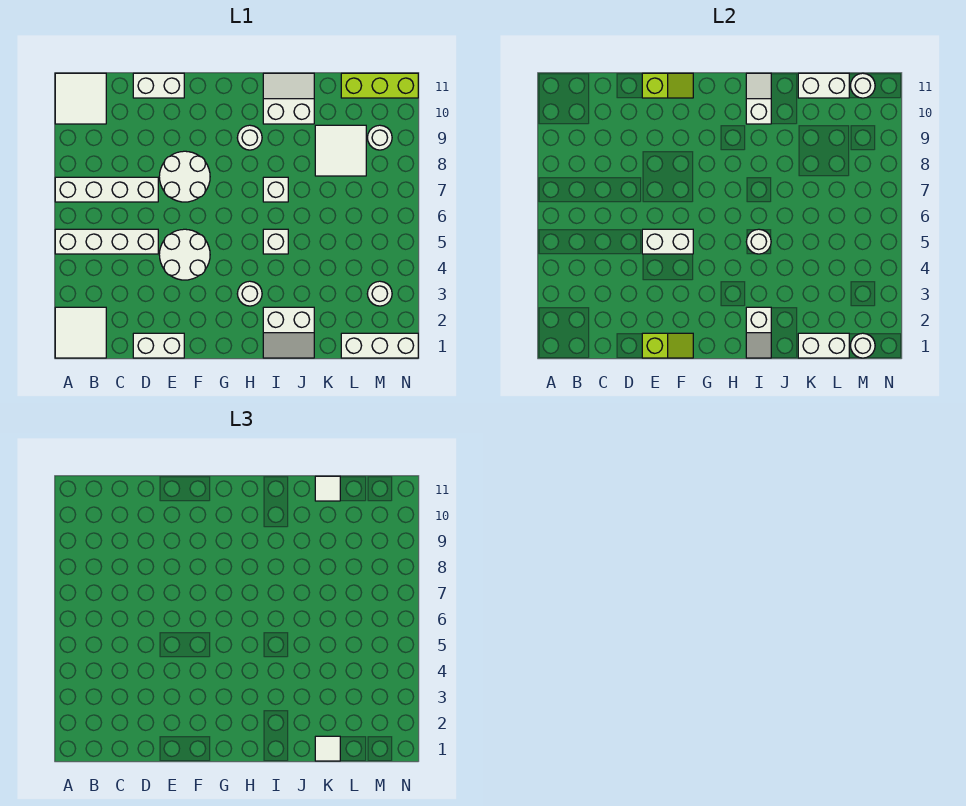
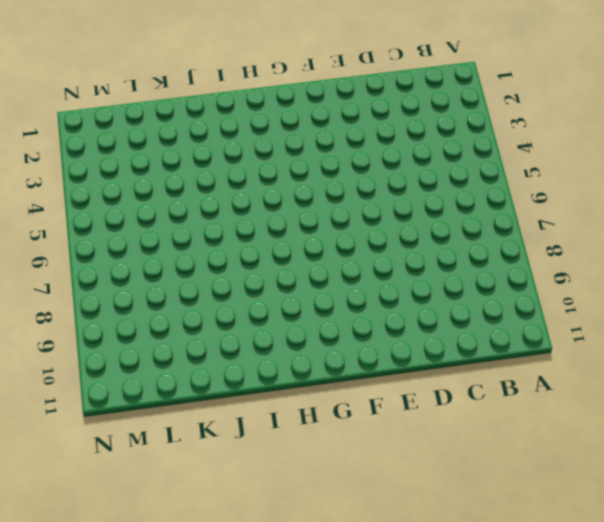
none -> white 2x2 tile [55,307,106,358]
none -> white 1x4 brick [55,229,158,254]
none -> white 1x4 brick [55,177,158,202]
none -> white 2x2 tile [55,73,106,124]

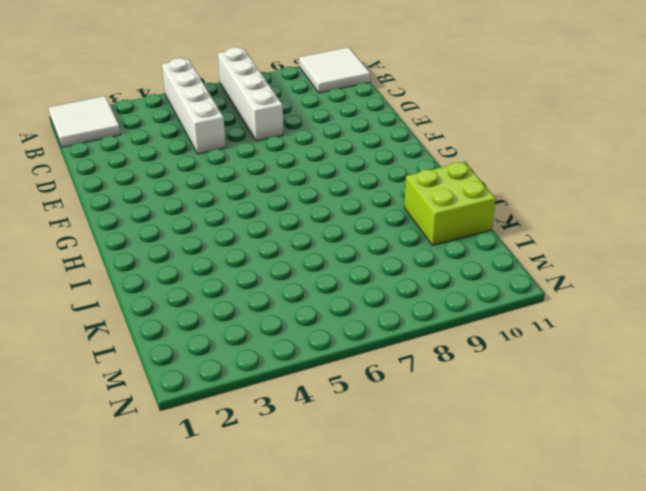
lime 2x2 brick [404,162,496,246] -> white 2x2 slope [263,73,314,124]
none -> white 1x2 brick [133,333,184,358]
none -> white 1x2 brick [133,73,184,98]
none -> white 2x2 round brick [159,229,210,280]
none -> white 2x2 round brick [159,151,210,202]

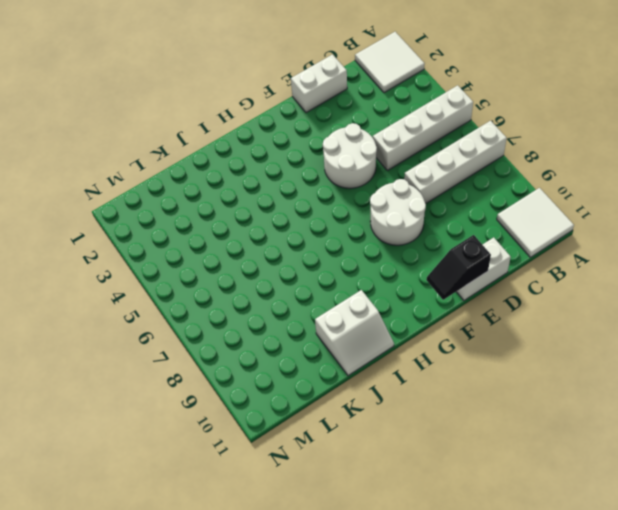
black 1x2 slope [426,235,491,300] -> lime 1x2 slope [642,73,693,98]
none -> white 1x1 round brick [237,281,262,306]
none -> white 1x1 round brick [237,125,262,150]
none -> white 2x2 slope [263,307,314,358]
none -> white 1x1 brick [263,229,288,254]

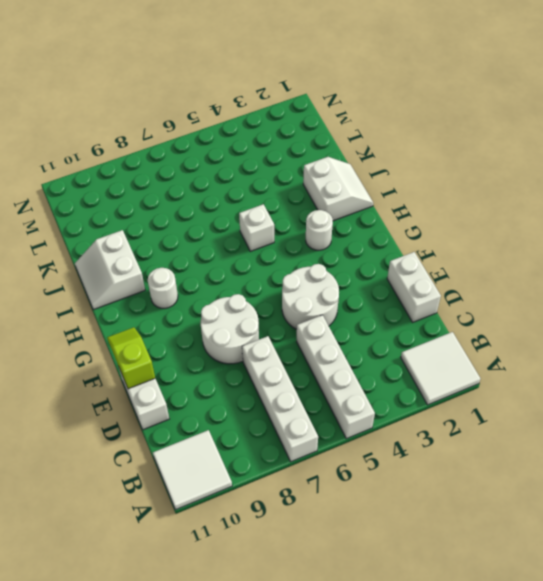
none -> white 1x1 brick [263,177,288,202]
none -> white 2x2 tile [315,125,366,176]
none -> white 1x3 brick [341,333,418,358]
none -> lime 1x3 brick [341,73,418,98]

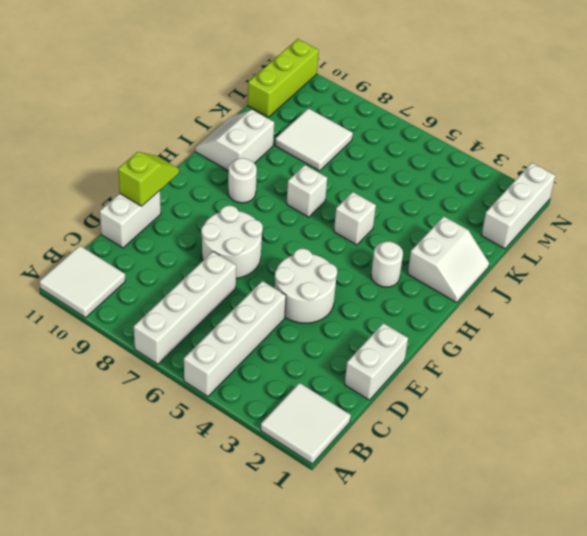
none -> white 1x1 round brick [367,281,392,306]
none -> white 1x1 round brick [367,125,392,150]
none -> lime 1x2 slope [642,333,693,358]
none -> white 1x2 brick [642,229,693,254]

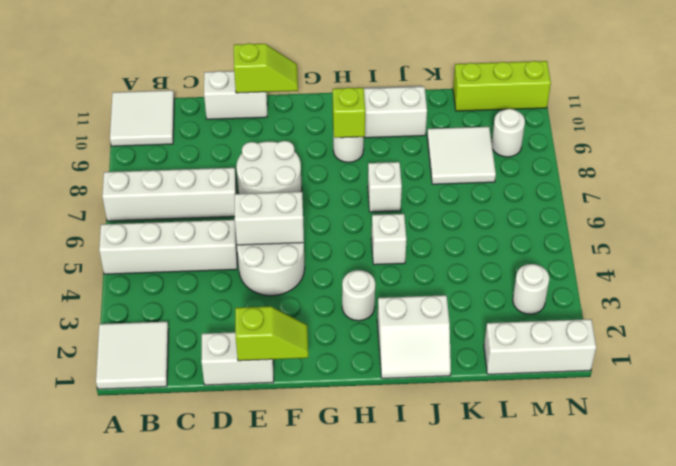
lime 1x1 brick [333,88,365,138] -> none
none -> white 1x2 slope [746,307,771,358]
none -> white 1x1 round brick [746,229,771,254]
none -> white 1x2 slope [746,73,771,124]
none -> white 1x2 brick [798,333,849,358]

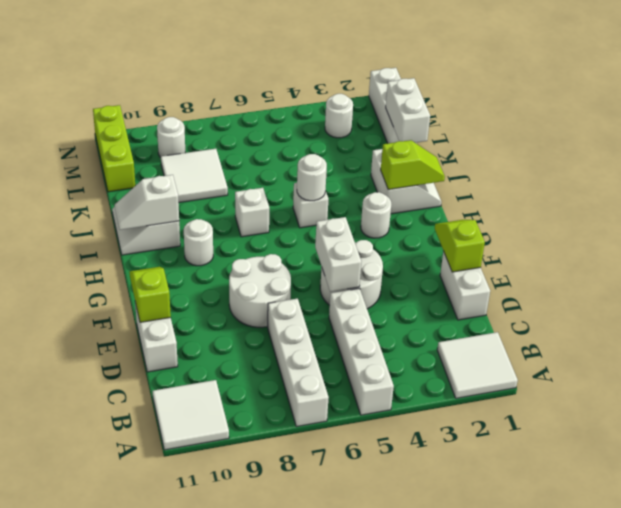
lime 1x2 slope [381,140,445,189] -> white 1x2 slope [746,307,771,358]
none -> white 1x2 brick [798,73,849,98]
none -> white 1x1 round brick [850,333,875,358]
none -> white 1x1 round brick [850,73,875,98]
none -> white 1x1 tile [315,736,340,761]

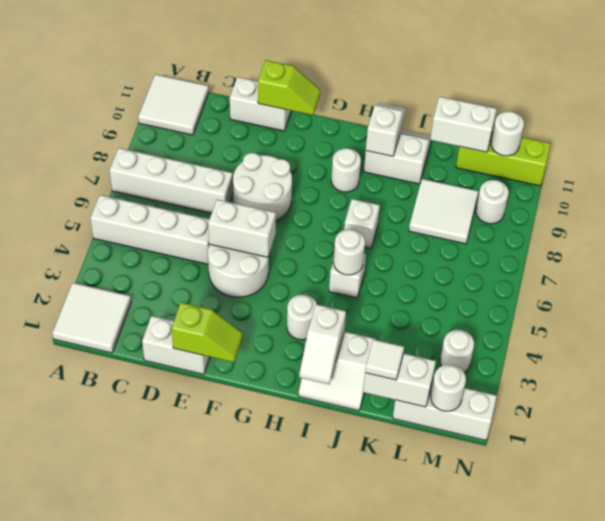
none -> white 1x1 tile [315,476,340,501]

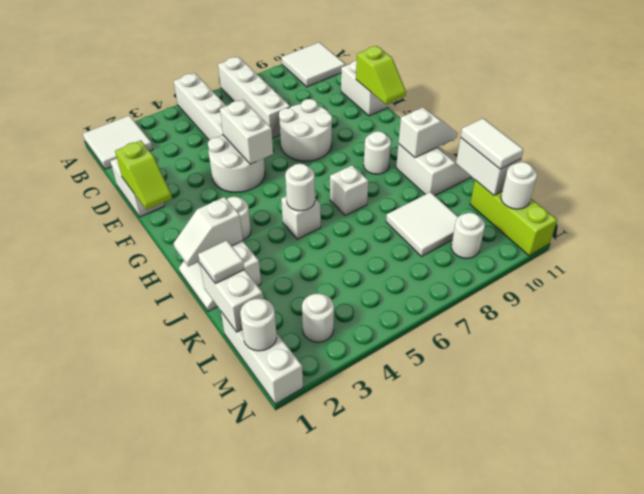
white 1x2 tile [461,118,523,169] -> white 1x1 tile [315,476,340,501]

